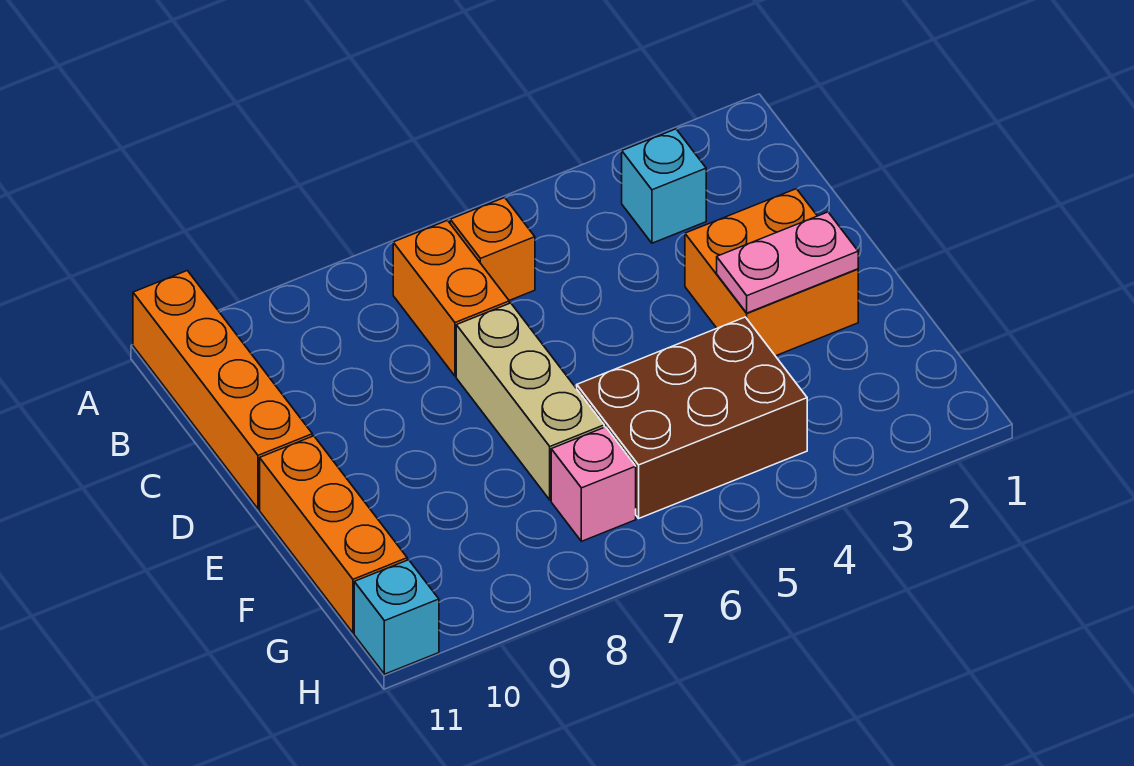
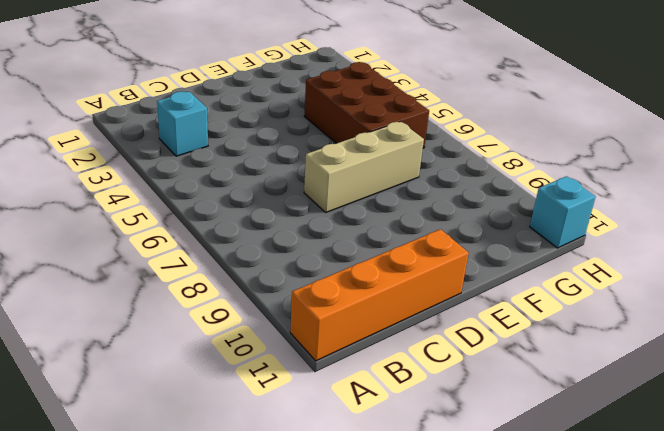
none -> orange 1x1 brick [450,198,535,300]
none -> orange 1x2 brick [393,220,509,376]

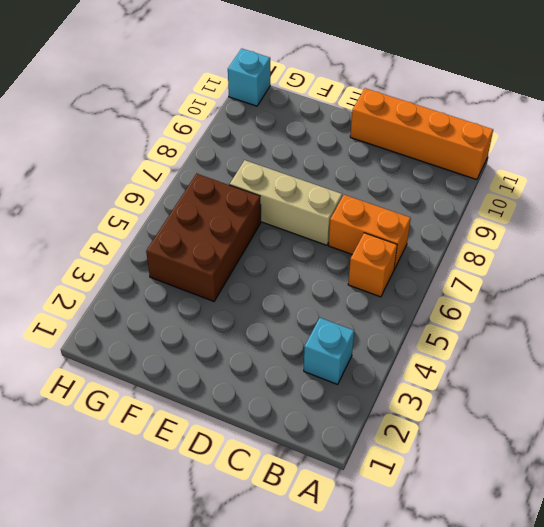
none -> orange 2x2 brick [685,189,858,356]
none -> orange 1x3 brick [260,436,407,633]

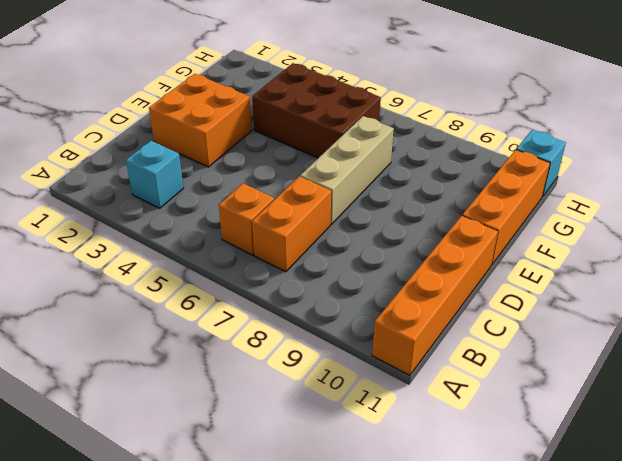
none -> pink 1x1 brick [551,427,636,541]
none -> pink 1x2 plate [717,212,858,313]

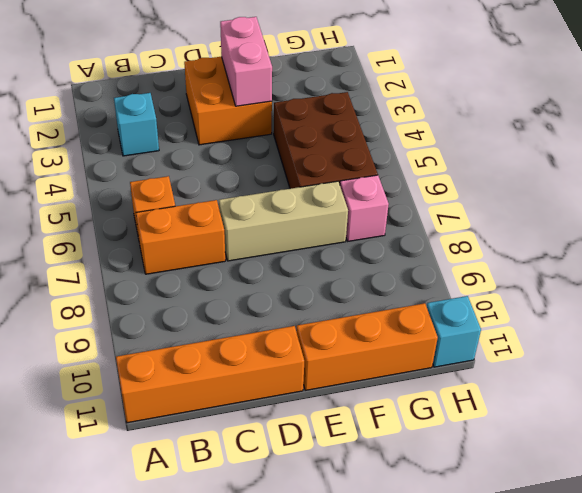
pink 1x2 brick [220,17,272,106] -> pink 1x2 plate [717,212,858,313]

